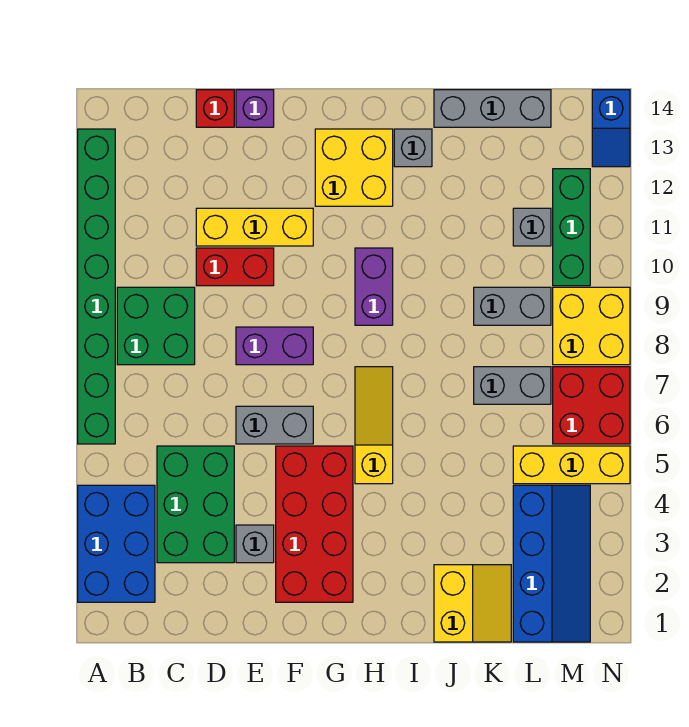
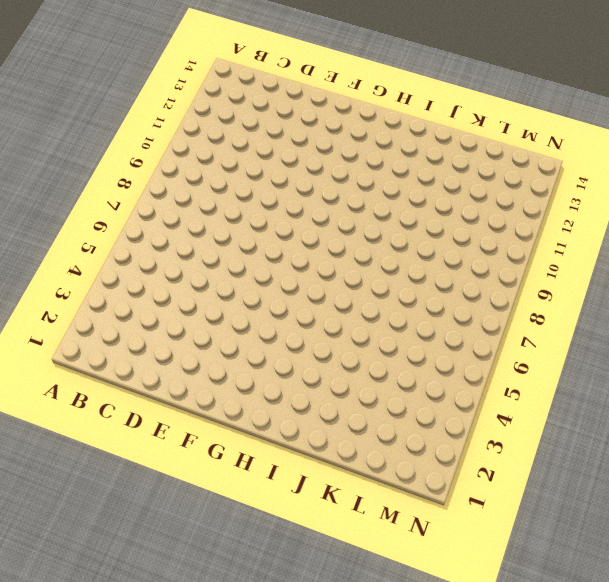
none -> blue 2x3 brick [78,485,155,602]
none -> green 1x8 brick [78,129,115,444]
none -> green 2x2 brick [117,287,195,365]

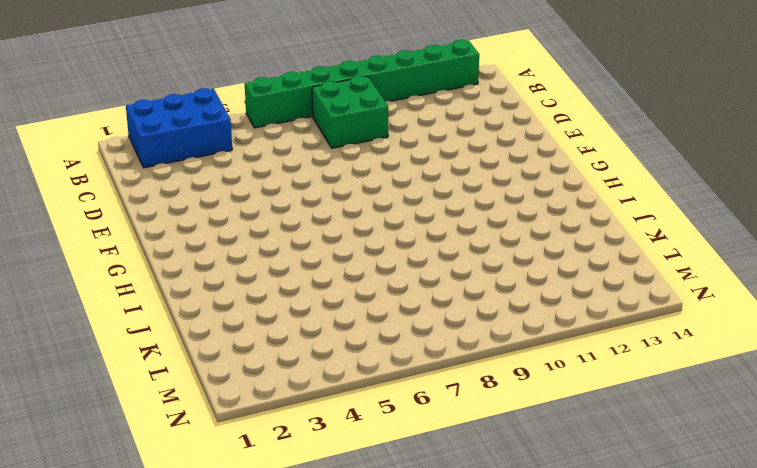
none -> green 2x3 brick [157,446,234,563]
none -> red 1x2 brick [196,248,274,286]
none -> yellow 1x3 brick [196,208,313,246]

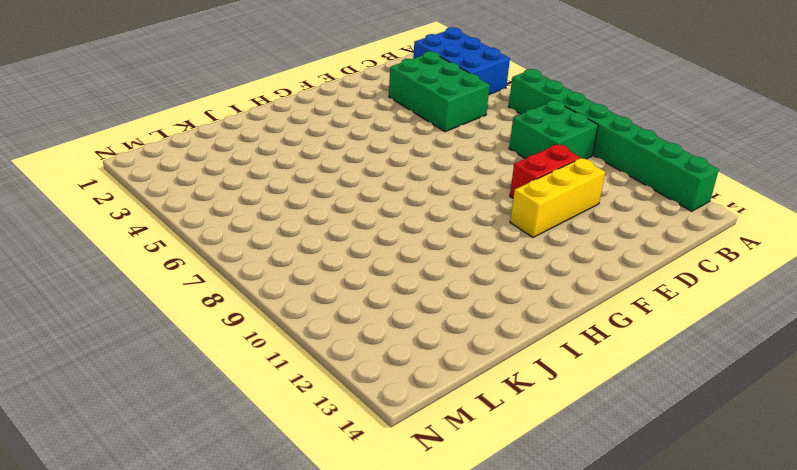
none -> red 1x1 brick [196,90,234,127]
none -> grey 1x1 brick [236,525,274,563]
none -> grey 1x2 brick [236,406,313,444]

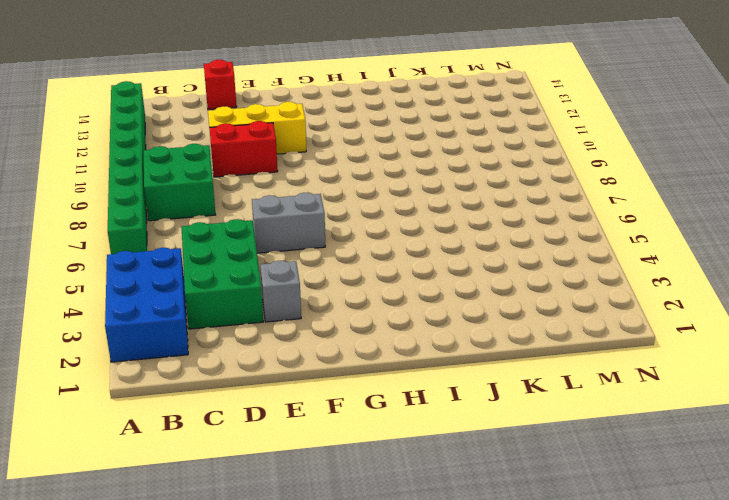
none -> purple 1x2 brick [236,327,313,365]
none -> purple 1x1 brick [236,90,274,127]
none -> red 2x4 brick [276,446,353,602]

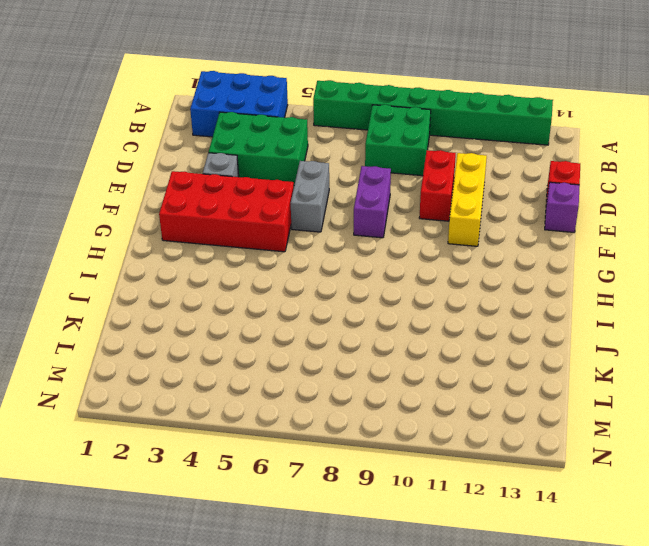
none -> yellow 2x2 brick [315,129,393,206]
none -> yellow 1x3 slope [355,367,393,484]
none -> purple 1x2 brick [355,248,393,325]

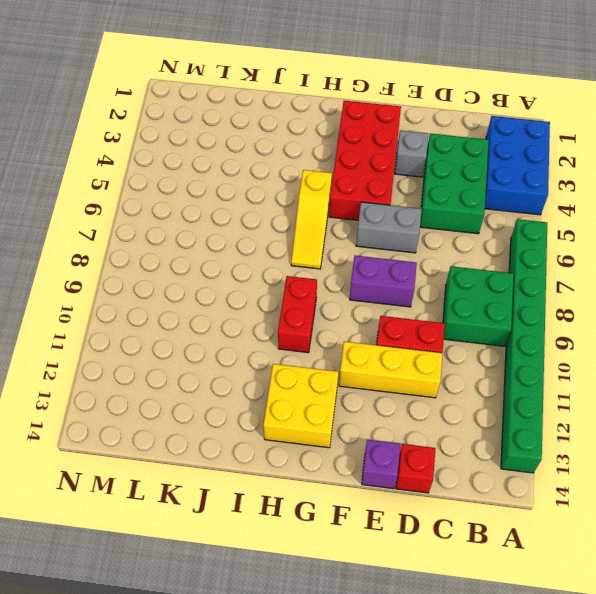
red 1x2 brick [278,276,317,353] -> purple 1x2 brick [355,248,393,325]
none -> grey 1x1 brick [394,129,432,167]
none -> yellow 2x2 slope [434,565,511,642]
none -> grey 1x3 brick [434,90,551,127]

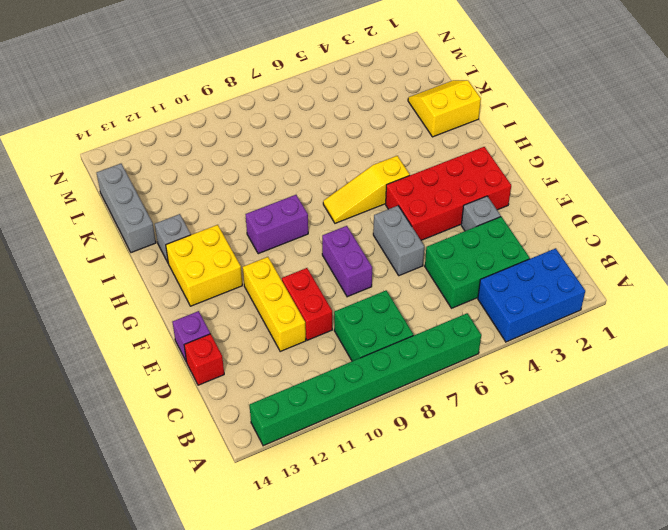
none -> grey 1x2 brick [474,367,551,404]
none -> grey 1x2 brick [474,287,551,325]
none -> blue 2x4 slope [513,485,590,642]

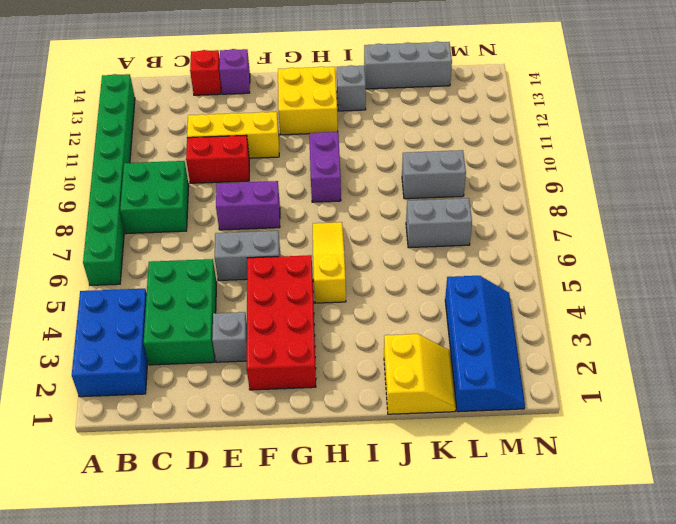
none -> yellow 1x3 brick [513,446,630,484]
none -> grey 1x1 brick [513,208,551,246]
none -> red 2x2 brick [553,367,630,444]

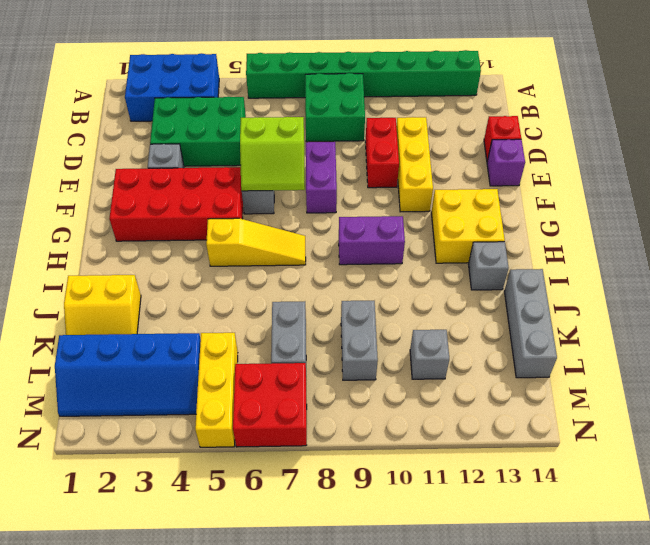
lime 2x2 slope [240,117,305,191] -> none
none -> yellow 2x2 brick [553,287,630,365]
none -> green 1x3 brick [553,169,590,286]
none -> blue 1x2 slope [592,90,630,167]

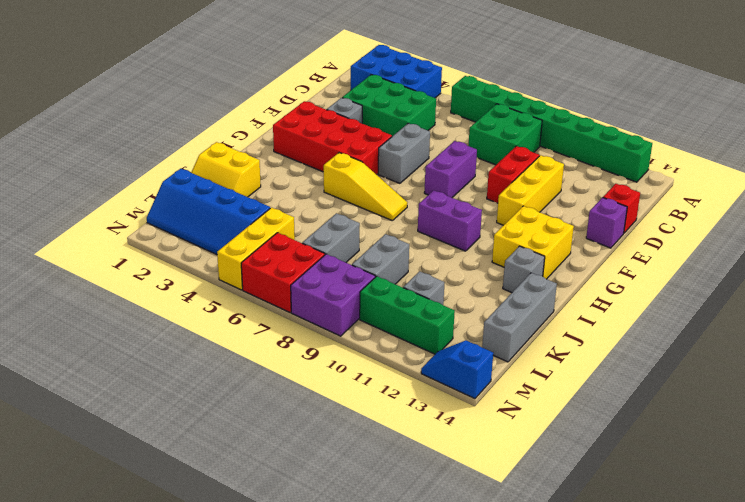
purple 2x2 brick [291,254,375,336] -> yellow 2x2 brick [553,287,630,365]

